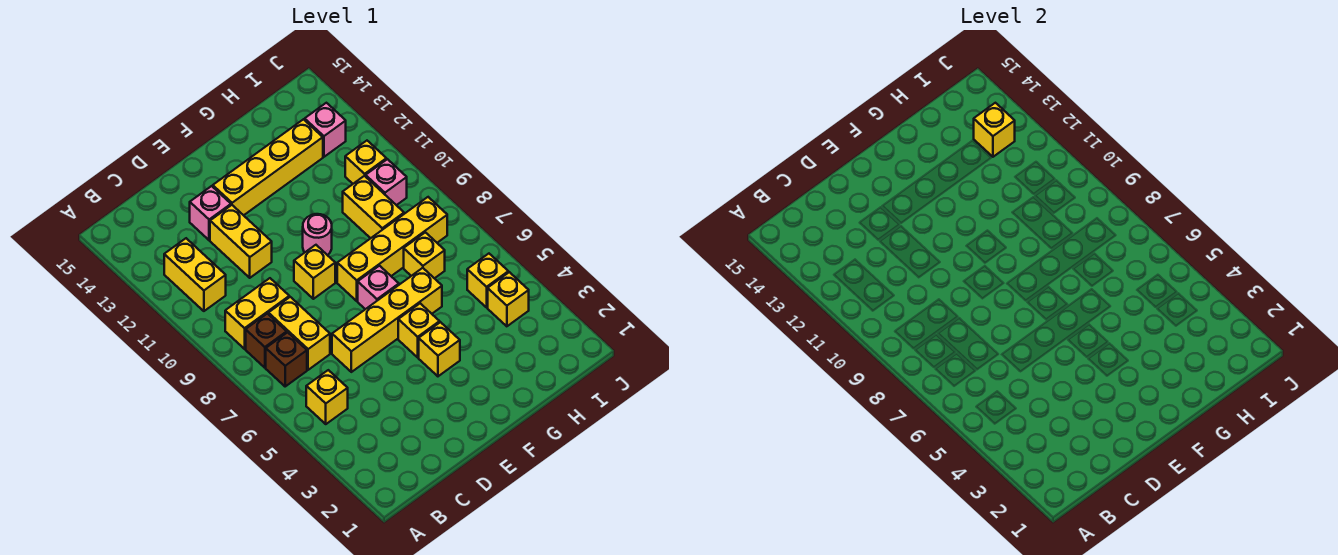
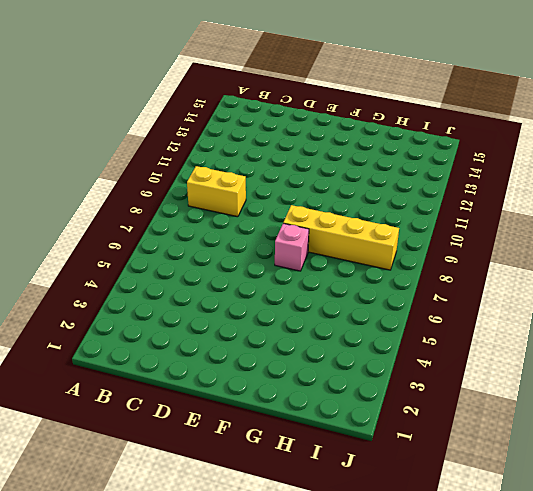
none -> yellow 1x1 brick [306,370,348,424]
none -> brown 1x1 brick [266,332,307,386]
none -> brown 1x1 brick [246,314,287,368]

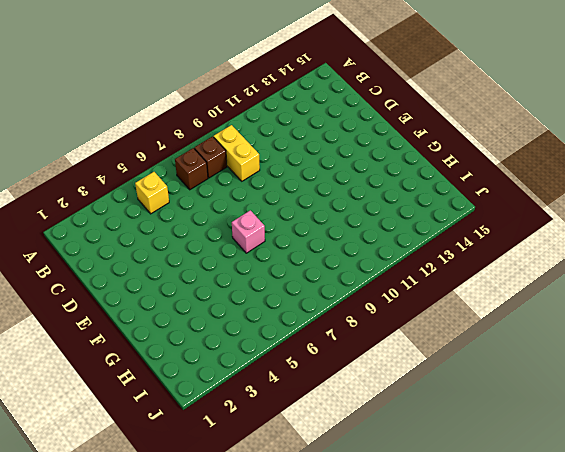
none -> yellow 1x2 brick [164,238,226,311]
none -> yellow 1x2 brick [268,297,330,370]
none -> yellow 1x4 brick [332,268,442,372]

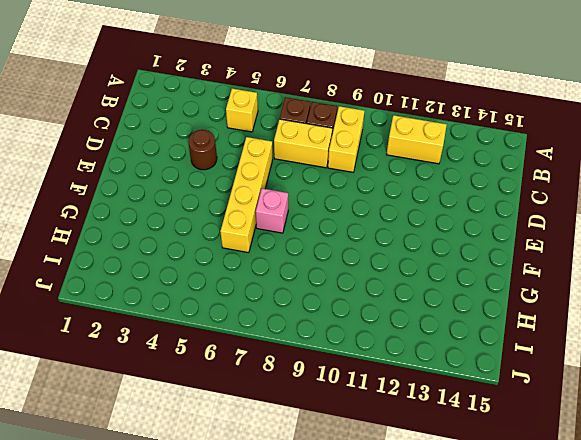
brown 1x1 round brick [188,130,217,170] -> none
none -> yellow 1x2 brick [210,205,272,278]
none -> pink 1x1 brick [190,186,231,240]
none -> yellow 1x1 brick [294,245,335,299]

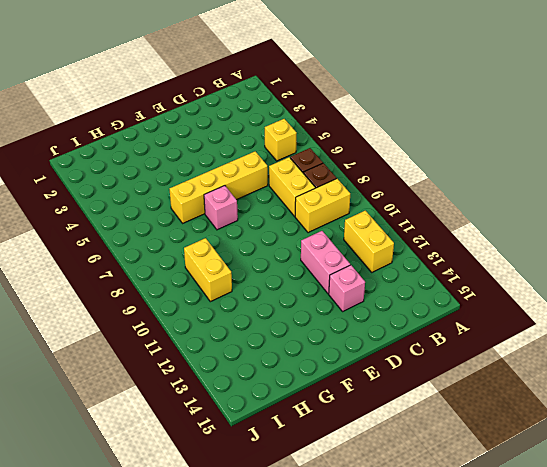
pink 1x2 brick [301,231,350,294] -> yellow 1x2 brick [210,205,272,278]
none -> yellow 1x1 brick [294,245,335,299]
none -> yellow 1x4 brick [213,119,323,215]
none -> yellow 1x1 brick [419,322,460,376]

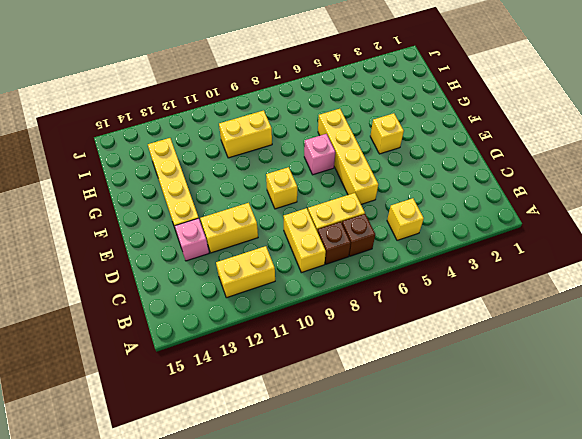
none -> yellow 1x1 brick [398,303,440,357]
none -> yellow 1x4 brick [337,197,447,301]
none -> pink 1x1 round brick [303,214,332,255]

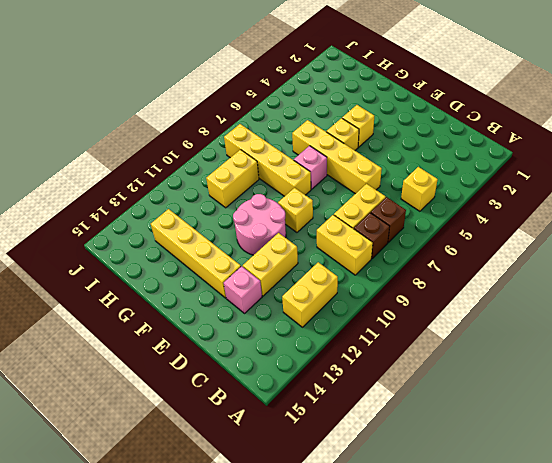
pink 2x2 round brick [233,194,286,255] -> pink 1x1 round brick [303,214,332,255]
none -> yellow 1x1 brick [404,232,445,278]
none -> yellow 1x1 brick [488,272,529,326]
none -> yellow 1x1 brick [467,254,508,307]

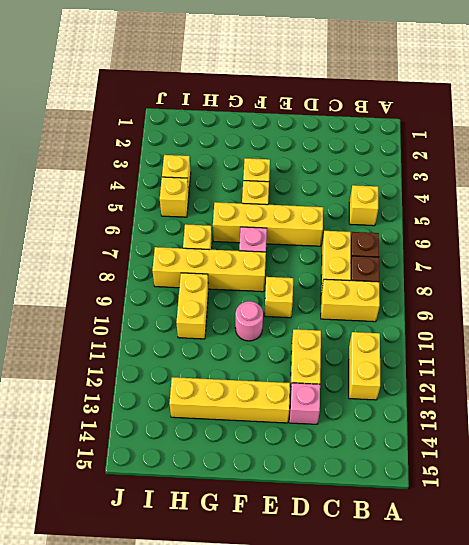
none -> pink 1x1 brick [366,159,407,205]
none -> yellow 1x1 brick [345,141,386,184]
none -> pink 1x1 brick [305,103,346,157]

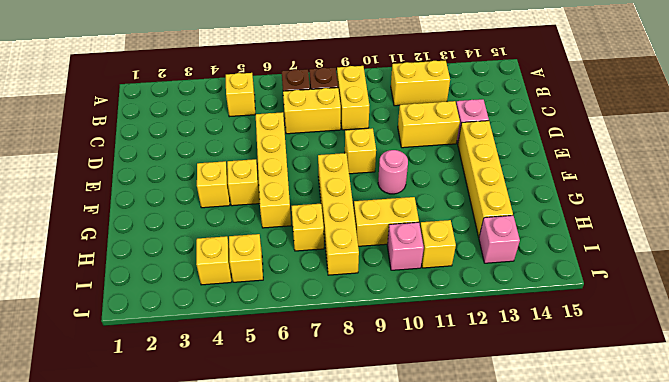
none -> pink 1x1 brick [358,266,399,309]
none -> yellow 1x1 brick [974,103,1015,157]

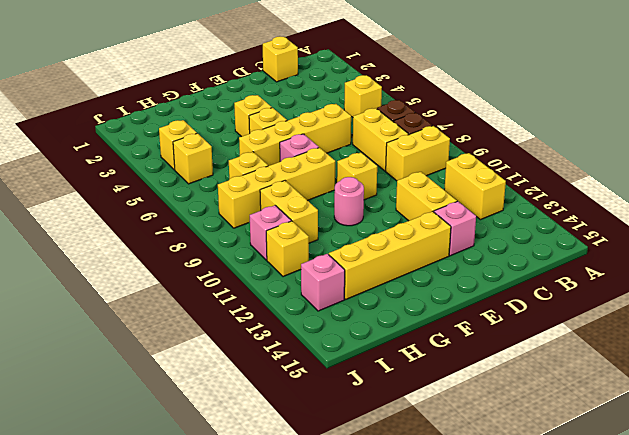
yellow 1x1 brick [263,36,298,82] -> yellow 1x1 brick moved to [974,103,1015,157]

